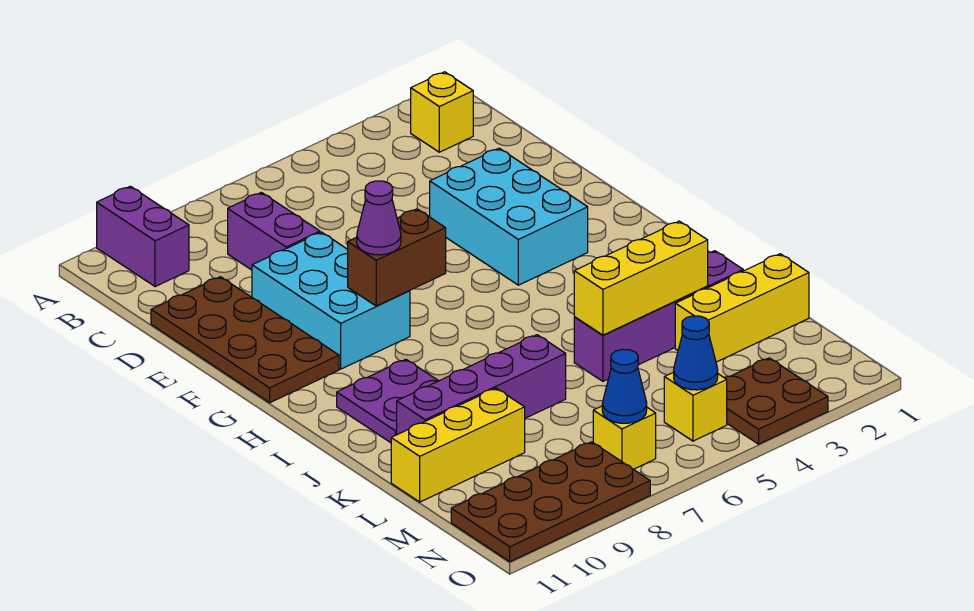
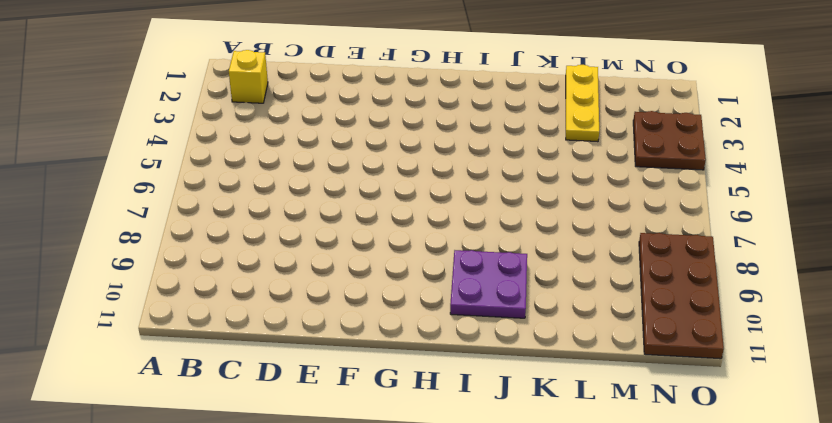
yellow 1x3 plate [566,65,599,142] -> yellow 1x3 brick [675,254,809,362]
none -> purple 1x2 brick [97,186,189,287]
none -> purple 1x2 brick [228,192,320,270]
none -> brown 2x4 plate [151,277,339,403]

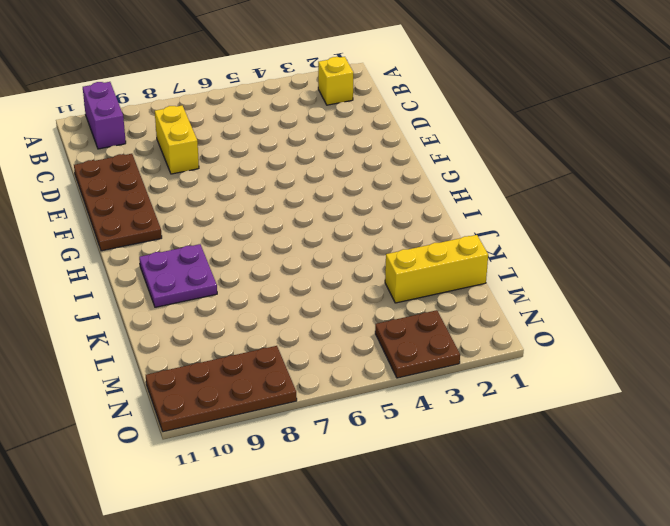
yellow 1x2 brick [155,106,199,174] -> purple 1x2 brick [228,192,320,270]
none -> cyan 2x3 brick [430,148,588,285]
none -> cyan 2x3 brick [252,232,410,369]
none -> purple 1x4 brick [574,251,743,381]

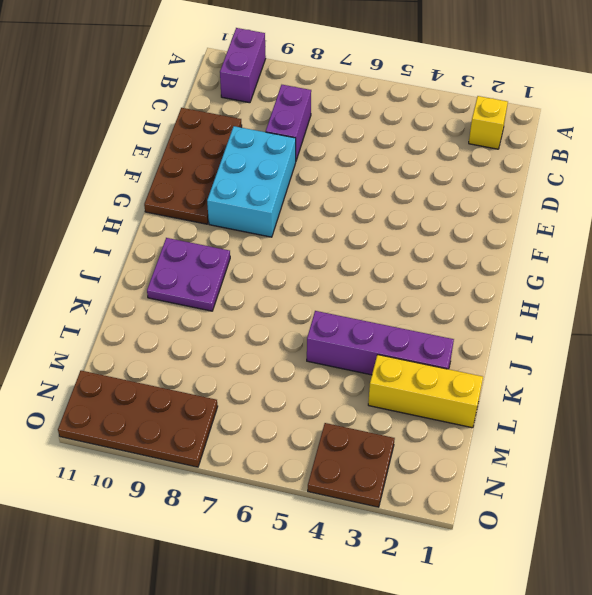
none -> cyan 2x3 brick [430,148,588,285]
none -> purple 1x4 brick [397,335,566,435]
none -> yellow 1x3 brick [391,388,525,502]

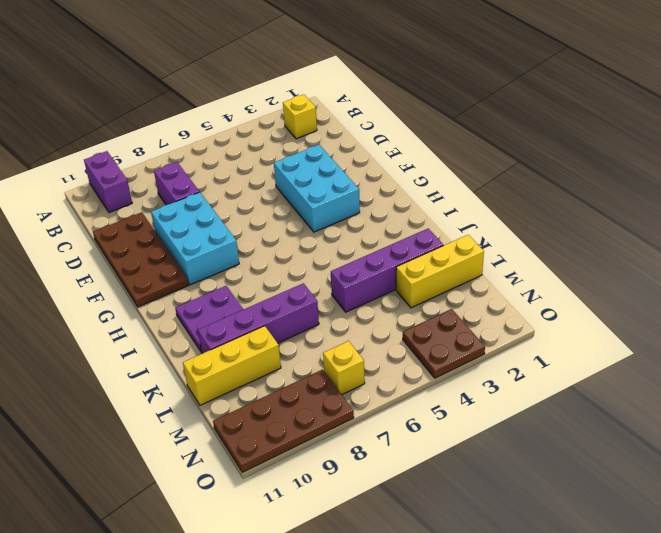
none -> yellow 1x1 brick [664,372,727,441]
none -> brown 1x2 brick [348,209,446,306]
none -> yellow 1x3 brick [574,221,708,335]

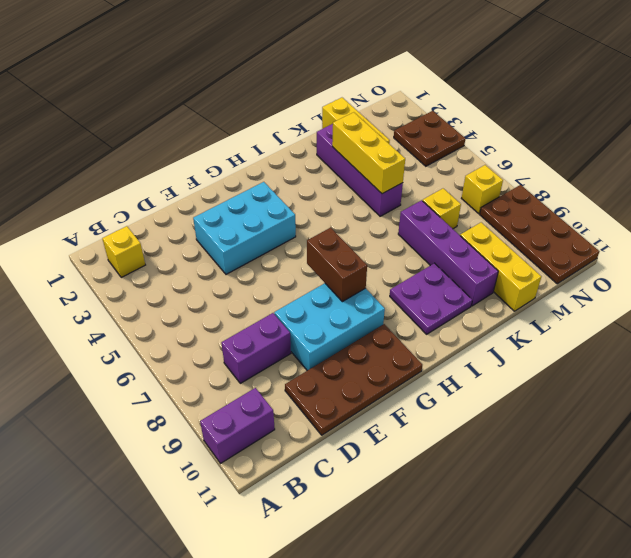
yellow 1x1 brick [423,188,461,229] -> yellow 1x1 brick moved to [664,372,727,441]
none -> blue 1x1 cone [674,316,718,390]
none -> blue 1x1 cone [602,349,647,423]
none -> purple 1x1 cone [357,181,401,255]

